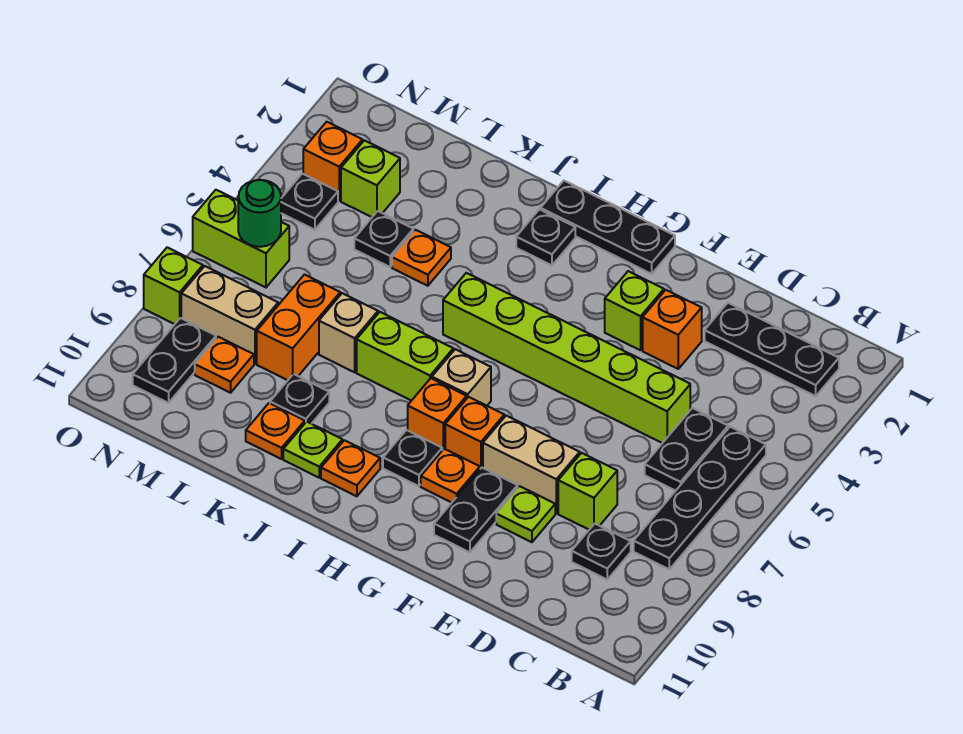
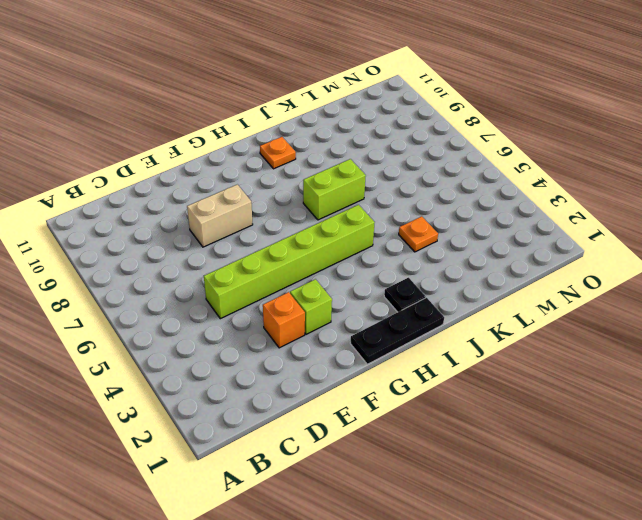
none -> black 1x3 plate [705,303,839,396]
none -> black 1x4 plate [634,427,766,569]
none -> black 1x2 plate [645,408,728,491]
none -> black 1x1 plate [572,524,631,579]

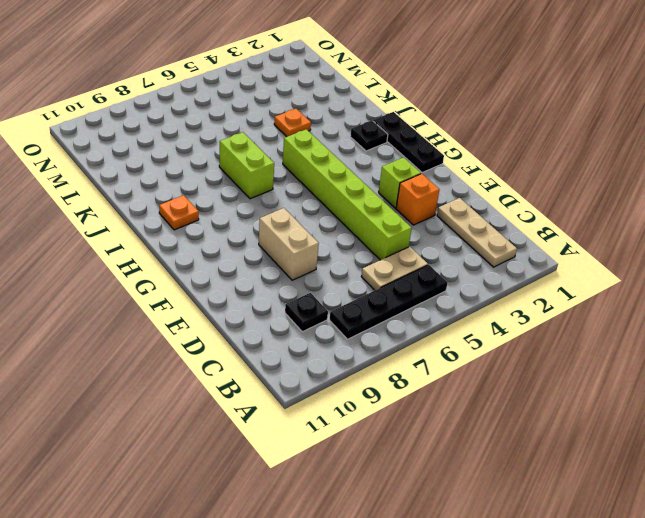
tan 1x3 plate [437,198,517,267] -> black 1x3 plate [705,303,839,396]
tan 1x2 plate [361,247,428,290] -> black 1x2 plate [645,408,728,491]
none -> lime 1x1 brick [558,453,617,530]
none -> lime 1x1 plate [496,486,555,542]
none -> black 1x2 plate [434,468,518,552]
none -> orange 1x1 brick [445,397,504,469]

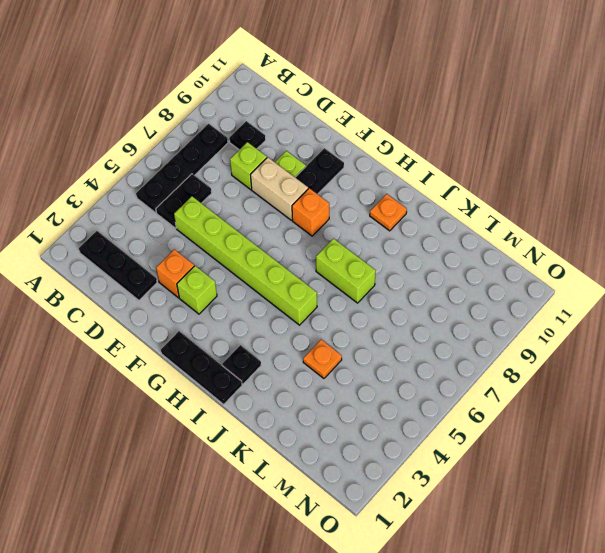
none -> orange 1x1 plate [421,449,480,502]
none -> tan 1x1 brick [432,349,491,406]
none -> orange 1x1 brick [408,378,467,450]
none -> black 1x1 plate [383,430,442,486]

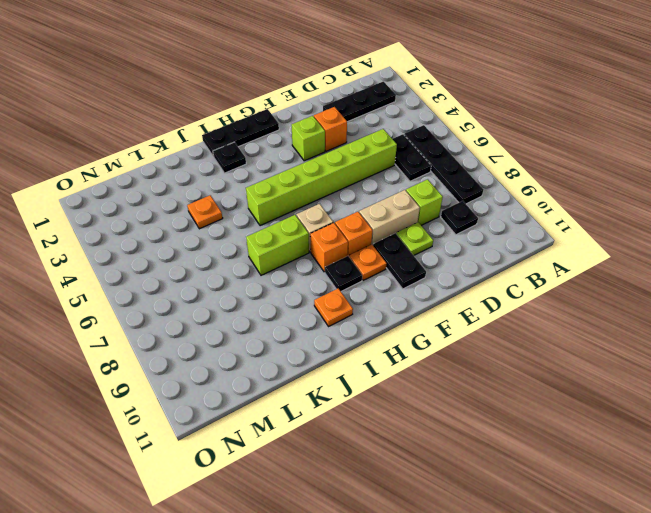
none -> lime 1x1 plate [283,422,342,478]
none -> tan 1x1 brick [319,293,378,372]
none -> black 1x1 plate [270,374,329,424]
none -> orange 1x1 plate [246,403,305,459]

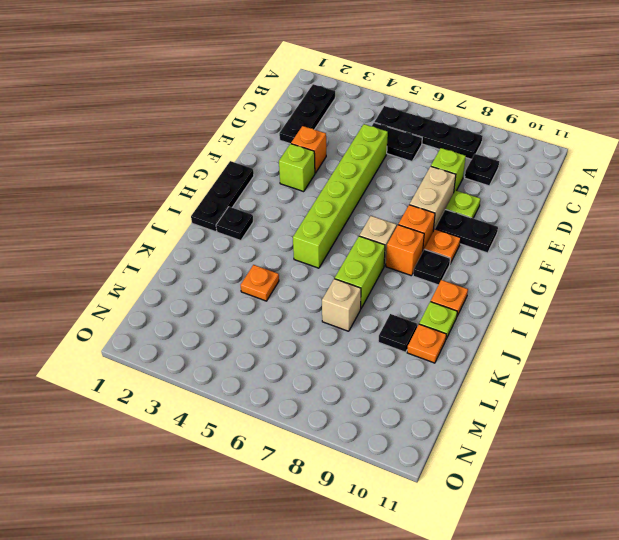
none -> black 1x1 plate [354,211,413,267]
none -> orange 1x2 brick [257,275,340,380]
none -> lime 1x1 brick [341,140,400,217]
none -> tan 1x2 brick [181,266,278,364]

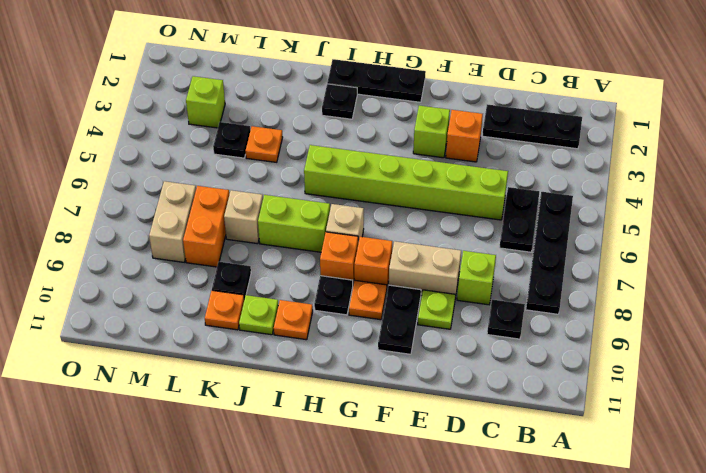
tan 1x2 brick [149,181,196,262] -> tan 1x2 brick turned to [181,266,278,364]
none -> orange 1x1 plate [195,337,254,393]
none -> orange 1x1 brick [303,122,362,201]
none -> black 1x1 plate [281,174,338,230]
none -> lime 1x2 brick [193,190,289,287]

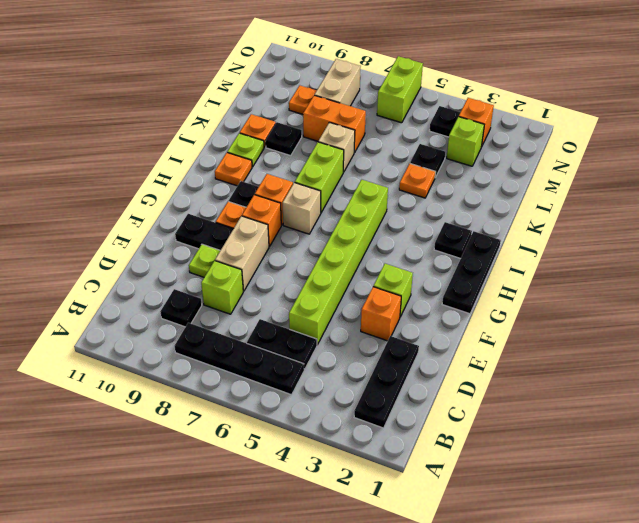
none -> black 1x2 plate [133,318,216,403]
none -> lime 1x1 brick [144,247,203,324]
none -> green 1x1 round brick [238,180,281,247]

